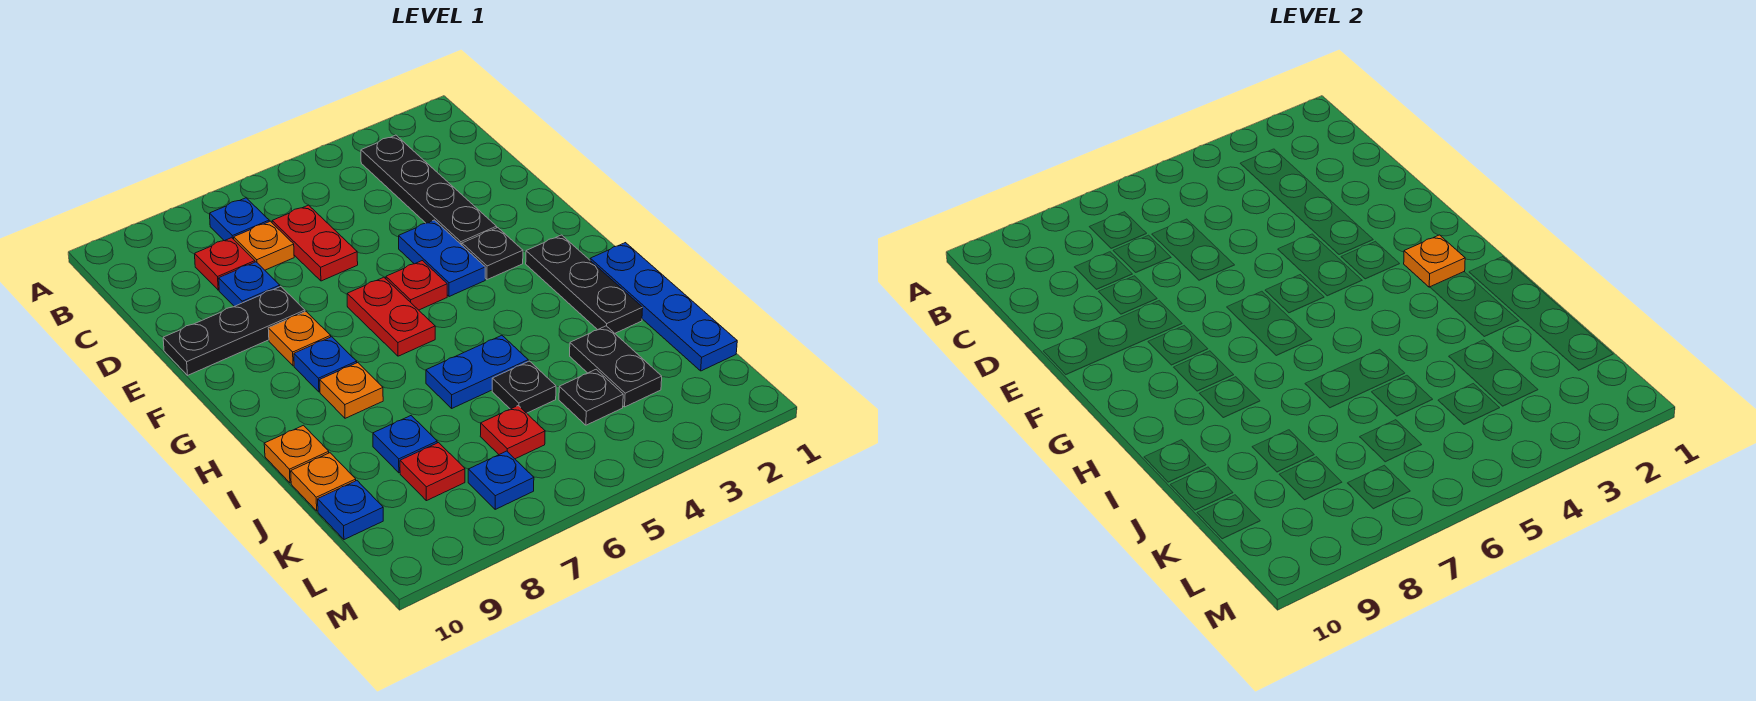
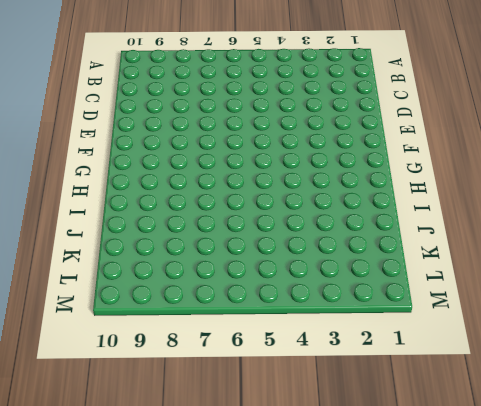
none -> black 1x4 plate [361,135,497,245]
none -> blue 1x1 plate [210,198,269,241]
none -> red 1x2 plate [272,205,358,281]

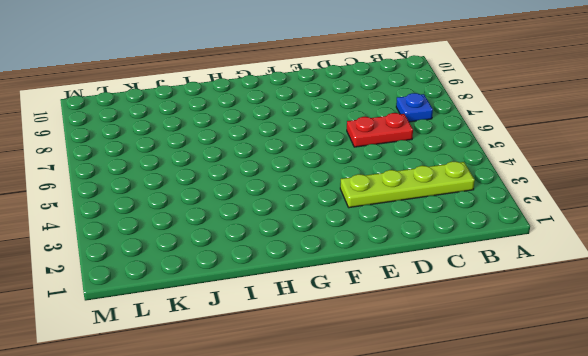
lime 1x4 plate [340,162,475,208] -> black 1x4 plate [361,135,497,245]
none -> orange 1x1 plate [234,221,294,270]
none -> red 1x1 plate [195,238,255,290]
none -> blue 1x1 plate [219,262,280,306]

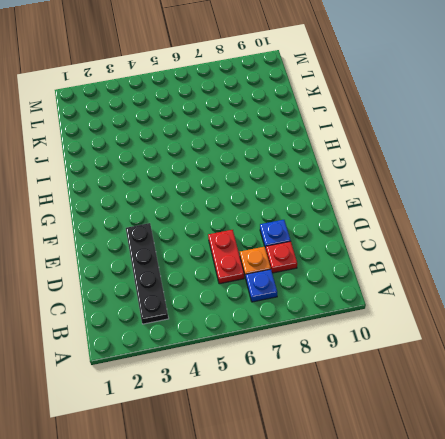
none -> blue 1x2 plate [399,220,485,297]
none -> black 1x3 plate [163,287,305,375]
none -> black 1x1 plate [462,228,523,280]

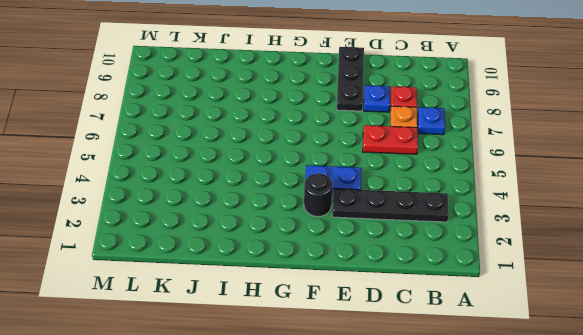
black 1x1 round brick [304,173,332,217] -> black 1x1 plate [462,228,523,280]
none -> red 1x1 plate [386,261,447,310]
none -> red 1x2 plate [347,277,435,356]
none -> orange 1x1 plate [268,312,331,366]

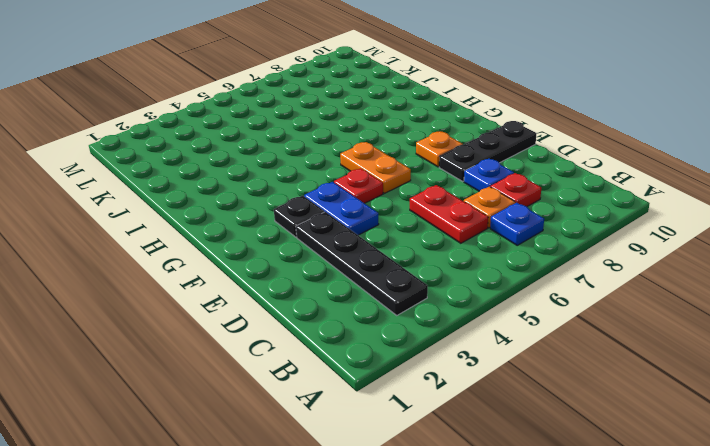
orange 1x2 plate [340,142,411,193] -> red 1x2 plate [347,277,435,356]
none -> black 1x3 plate [526,235,643,333]
none -> blue 1x1 plate [294,337,357,392]
none -> blue 1x4 plate [590,243,737,371]

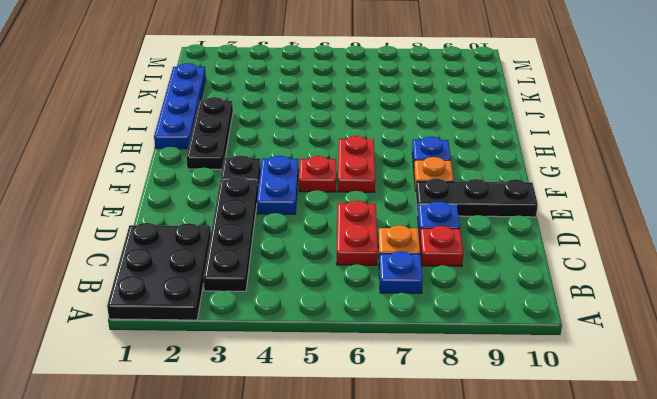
black 2x3 plate [107,223,211,320] -> none
none -> orange 1x1 plate [320,363,383,418]
none -> blue 1x2 plate [426,336,528,408]
none -> orange 1x1 plate [264,425,329,483]

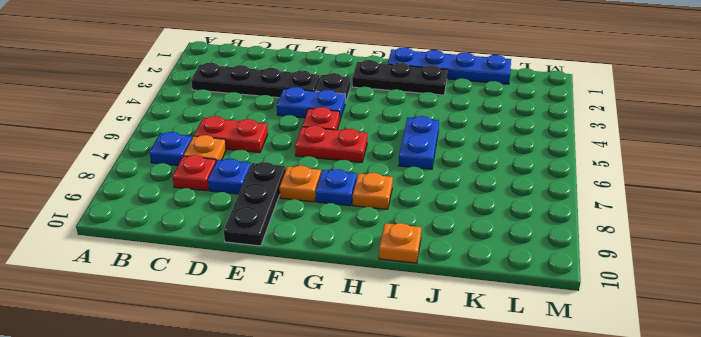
none -> black 1x2 plate [570,326,662,407]
none -> black 1x1 plate [492,361,556,413]
none -> blue 1x1 plate [373,416,437,473]

